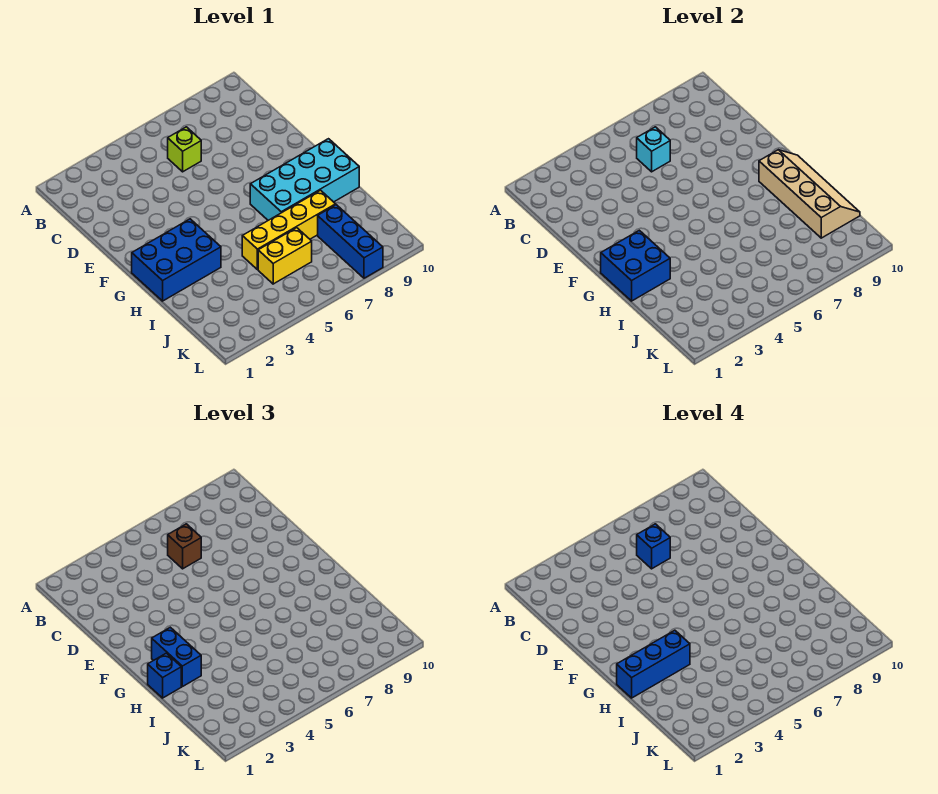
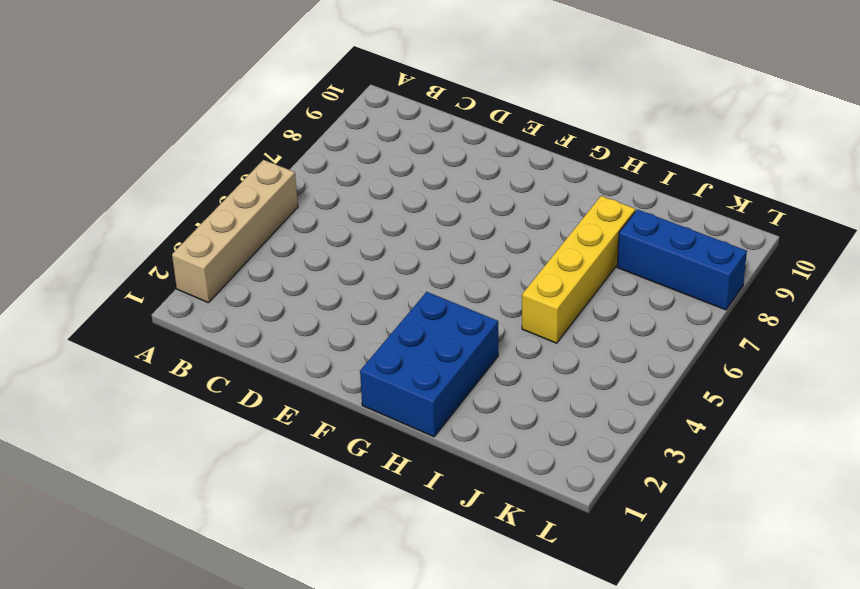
tan 1x4 brick [172,160,298,303] -> none
none -> lime 1x1 brick [168,127,201,172]
none -> cyan 2x4 brick [250,139,359,220]
none -> yellow 1x2 brick [258,228,312,284]

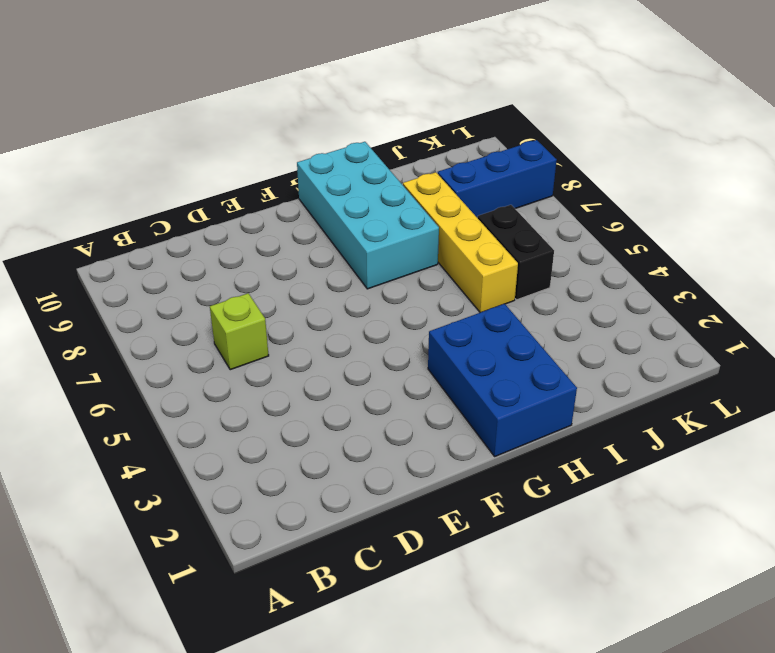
black 1x2 brick [478,205,554,300] -> yellow 1x2 brick [258,228,312,284]
none -> cyan 1x1 brick [637,127,670,172]
none -> blue 2x2 brick [601,230,670,301]
none -> tan 2x4 slope [759,150,860,238]

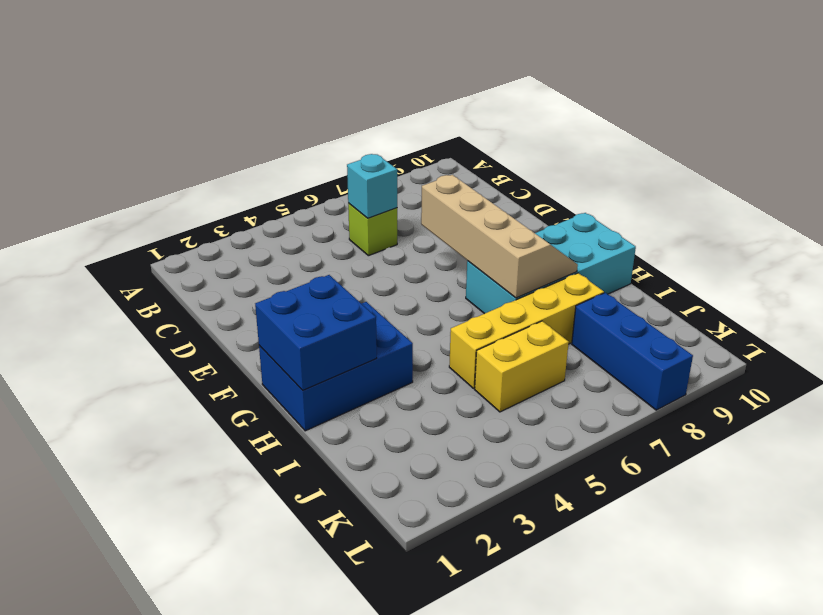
tan 2x4 slope [421,175,578,298] -> tan 2x4 slope moved to [759,150,860,238]
none -> brown 1x1 brick [168,524,201,569]
none -> blue 1x2 brick [152,627,201,687]
none -> blue 1x1 brick [148,653,181,698]

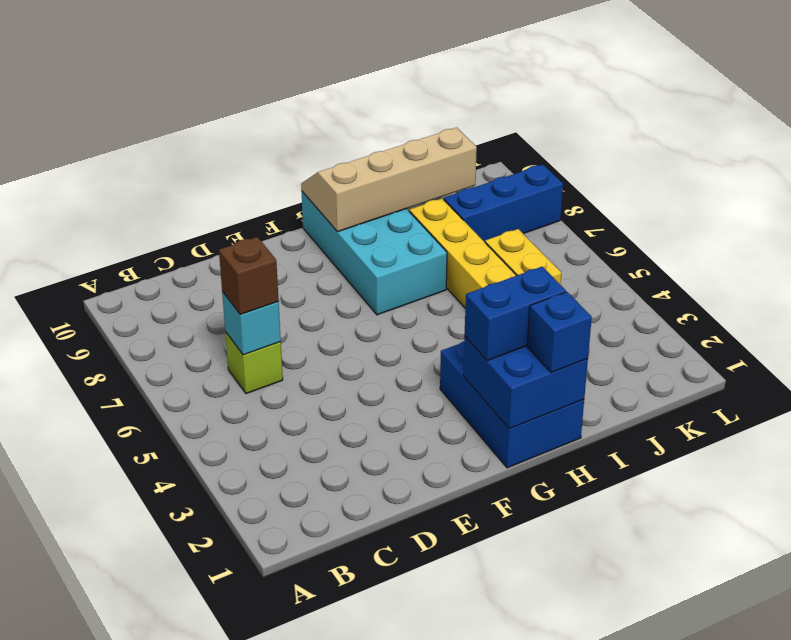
none -> blue 1x1 brick [637,524,670,569]
none -> blue 1x3 brick [617,630,690,698]

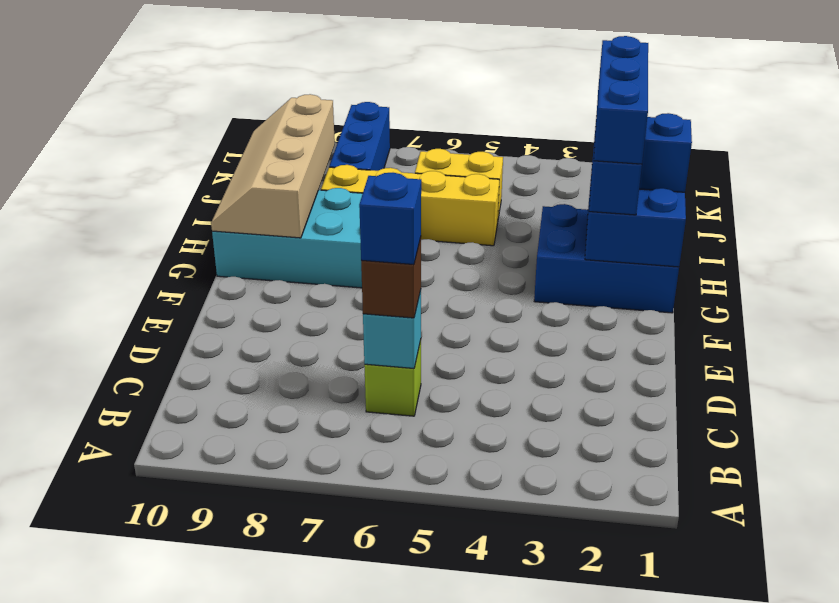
blue 1x3 brick [594,36,648,164] -> blue 1x3 brick turned to [617,630,690,698]

